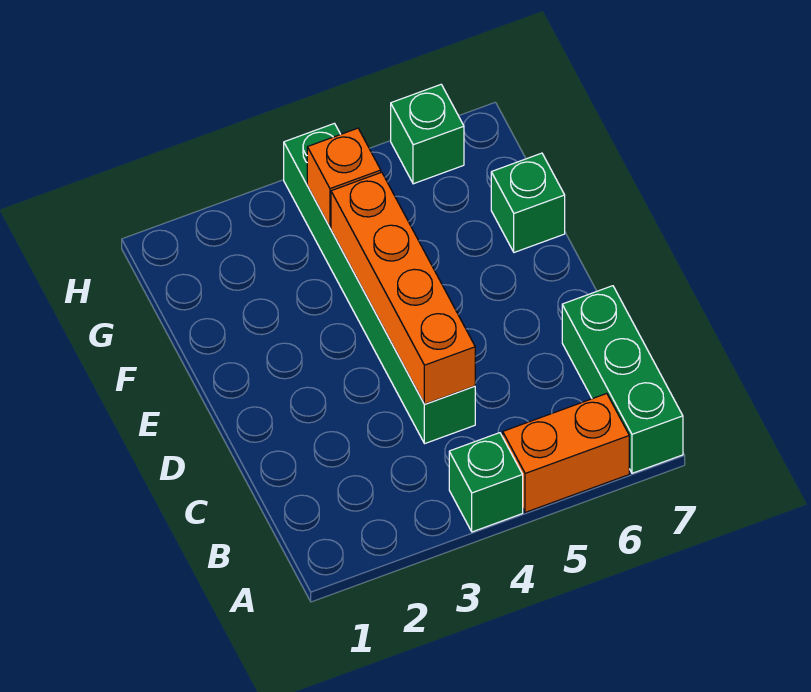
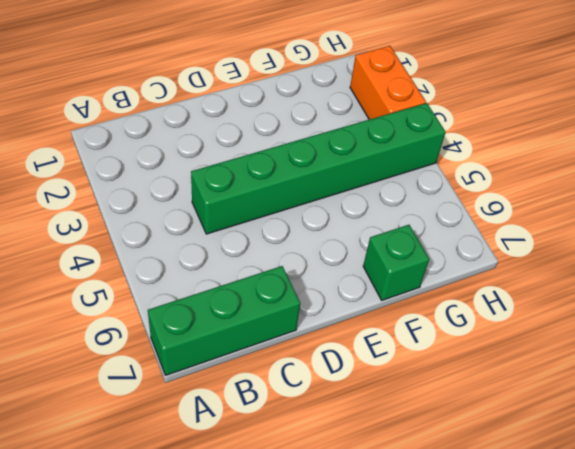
orange 1x2 brick [350,46,426,120] -> orange 1x2 brick moved to [503,394,629,512]
none -> green 1x1 brick [449,433,523,532]
none -> green 1x1 brick [391,85,464,184]

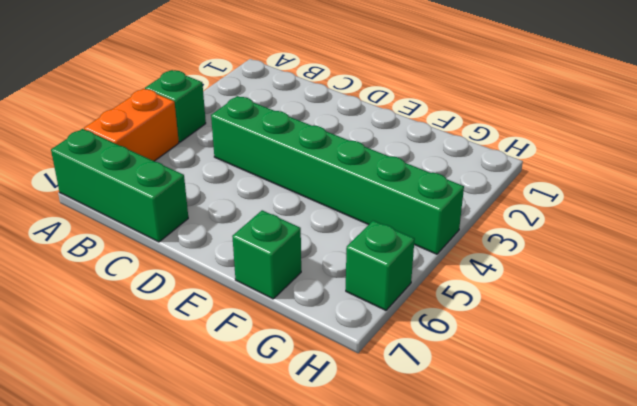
none -> orange 1x4 brick [331,172,475,404]
none -> orange 1x1 brick [307,128,381,228]

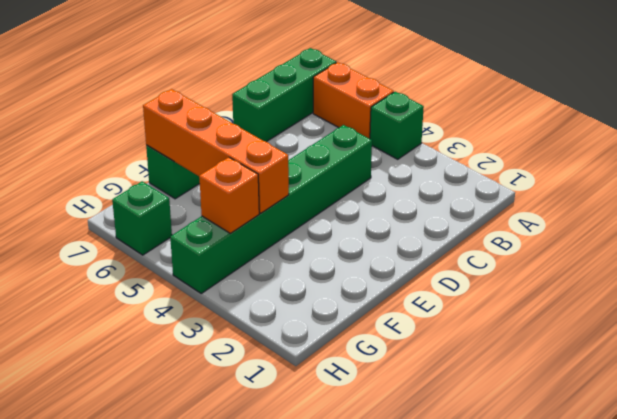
orange 1x4 brick [143,89,289,213] -> orange 1x4 brick turned to [331,172,475,404]

